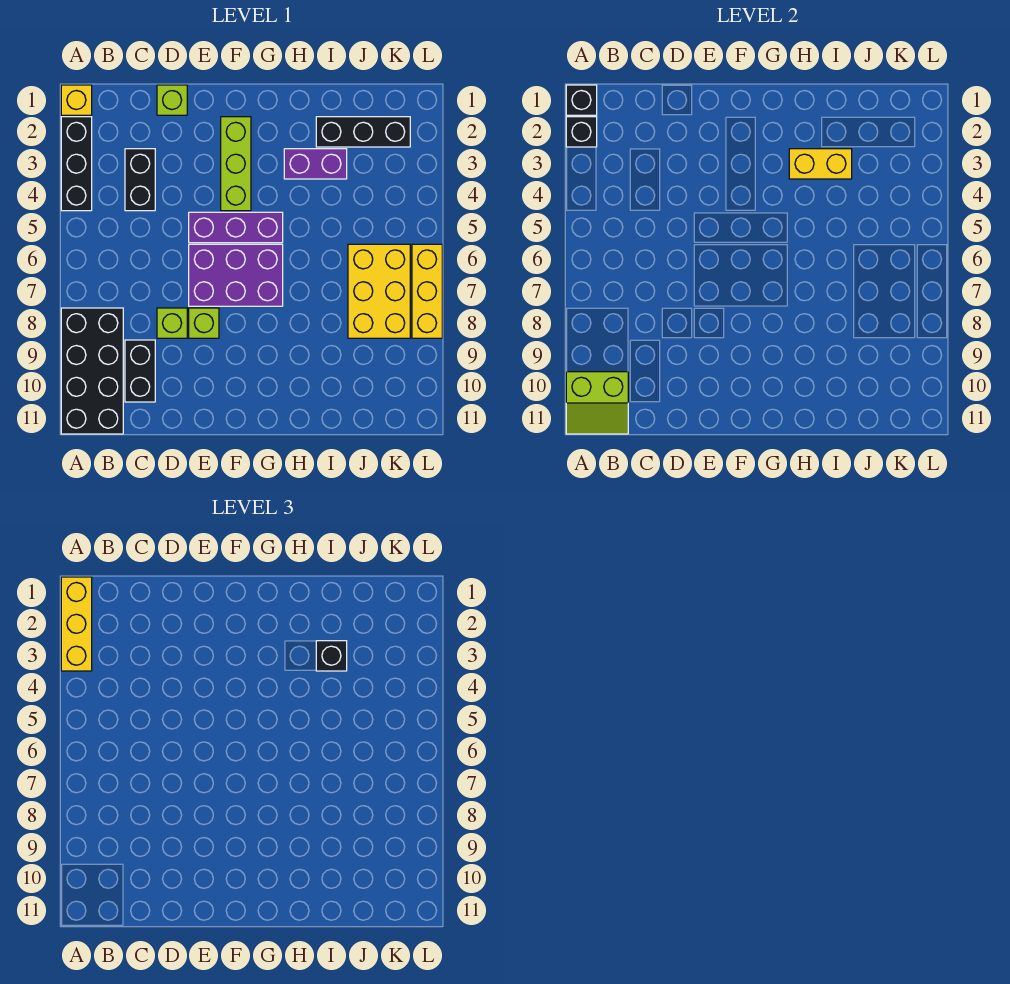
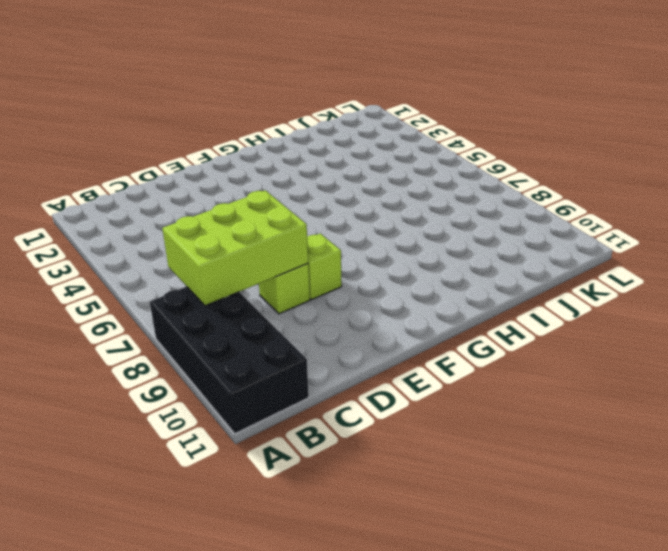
lime 2x3 brick [162,190,308,306] -> none
none -> yellow 1x1 brick [61,85,92,115]
none -> black 1x3 brick [61,117,92,211]
none -> black 1x2 brick [125,149,155,211]

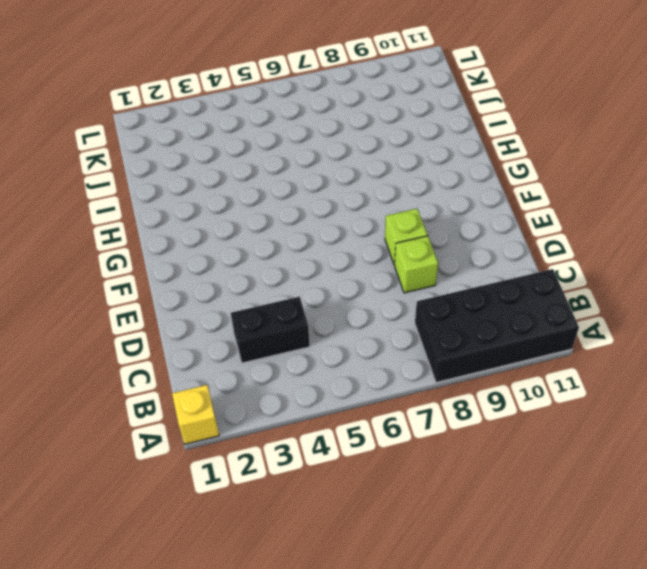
none -> black 1x3 brick [61,117,92,211]
none -> black 1x2 brick [125,340,155,402]
none -> lime 1x1 brick [157,85,187,115]

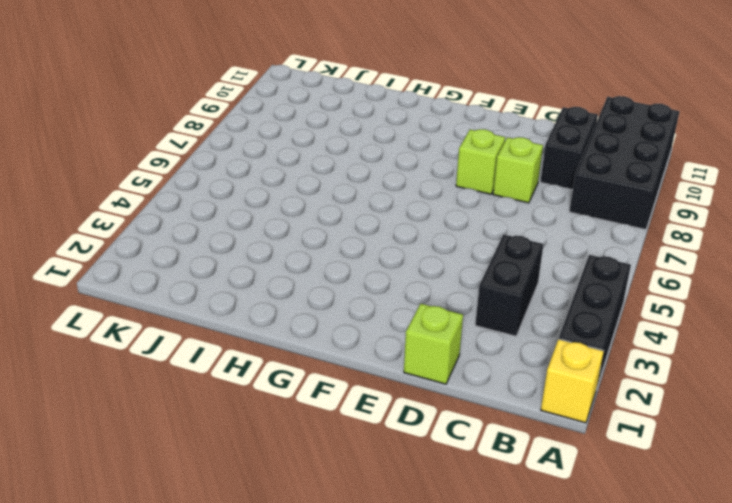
none -> purple 1x3 brick [189,212,283,243]
none -> purple 2x3 brick [189,244,283,306]
none -> lime 1x3 brick [221,117,251,211]

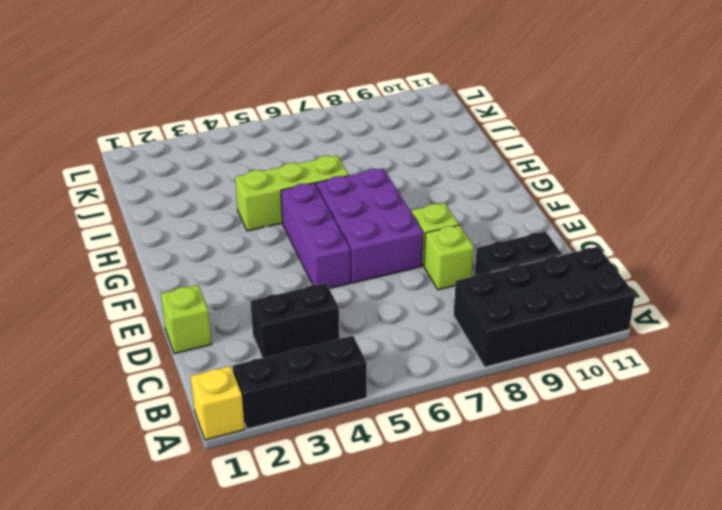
lime 1x3 brick [235,155,349,231] -> lime 1x3 brick moved to [221,117,251,211]
none -> purple 1x2 brick [284,149,347,179]
none -> black 1x3 brick [316,117,410,147]
none -> yellow 2x3 brick [348,244,410,338]

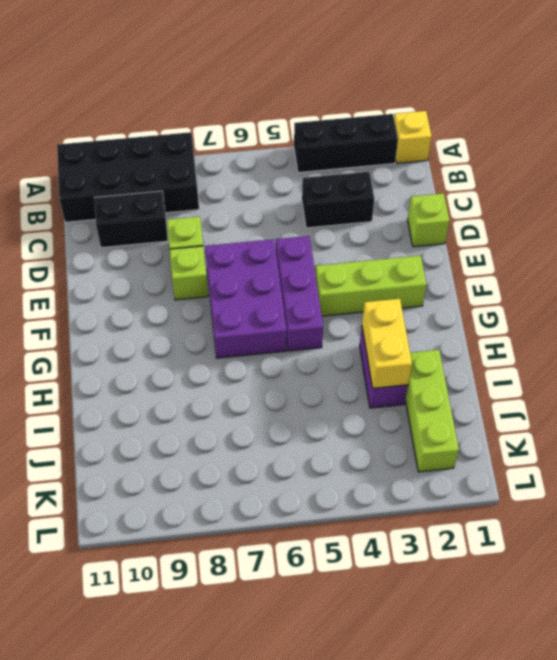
lime 1x3 brick [405,350,459,472] -> black 1x3 brick [316,117,410,147]
none -> yellow 2x3 brick [348,244,410,338]
none -> yellow 1x3 brick [412,244,442,338]
none -> black 1x1 brick [566,85,597,115]

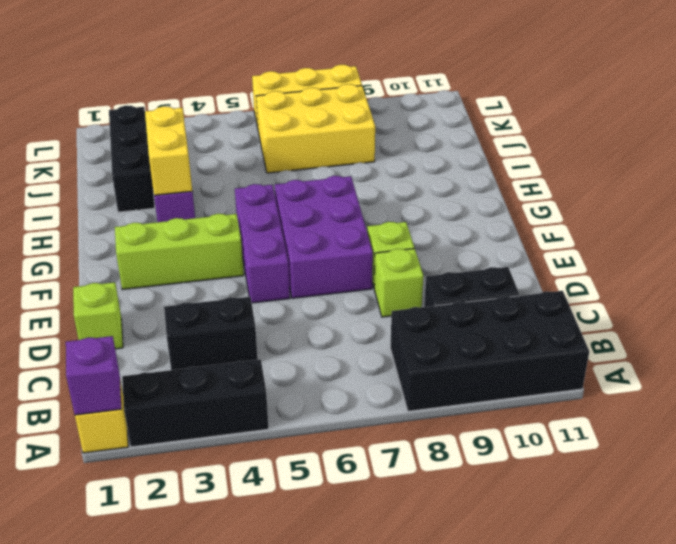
purple 1x1 brick [66,336,121,415] -> black 1x1 brick [566,85,597,115]
none -> black 1x1 brick [566,117,597,147]
none -> lime 2x2 slope [566,372,628,434]
none -> yellow 1x3 brick [61,577,92,671]

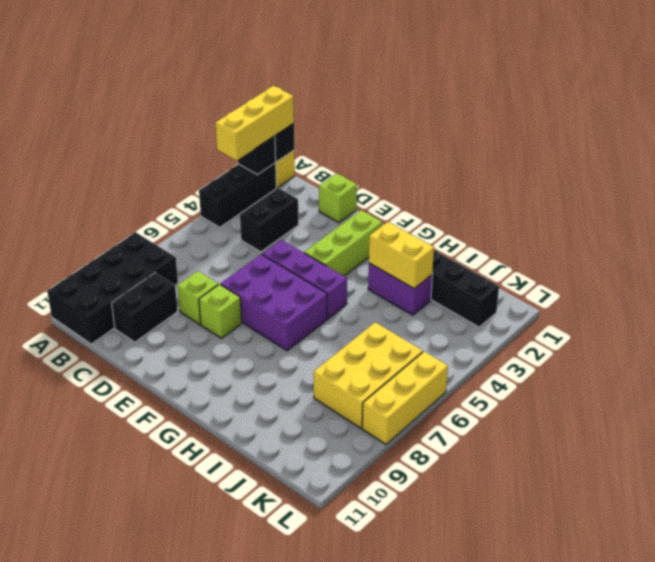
none -> lime 2x2 slope [566,372,628,434]
none -> black 1x1 brick [316,641,347,671]

